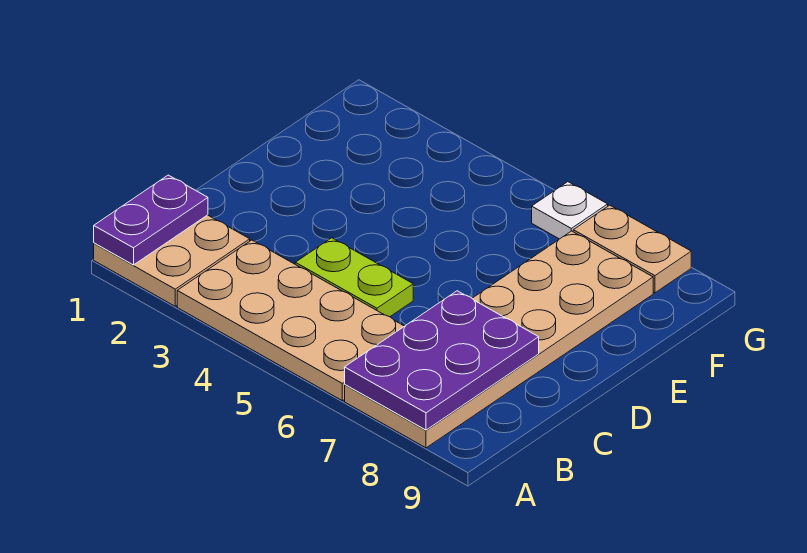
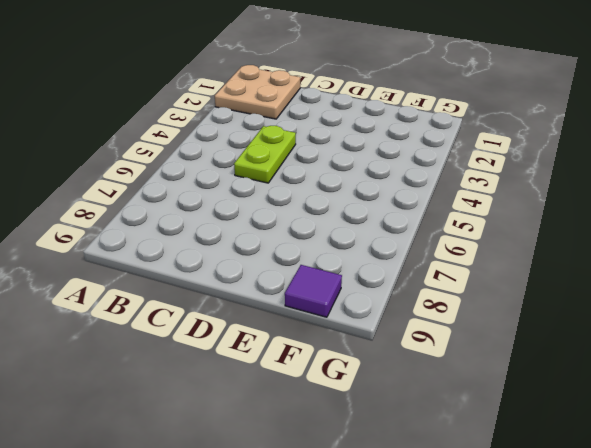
purple 1x1 tile [285,265,342,317] -> none
none -> tan 2x4 plate [177,240,404,401]
none -> tan 2x6 plate [345,231,653,448]

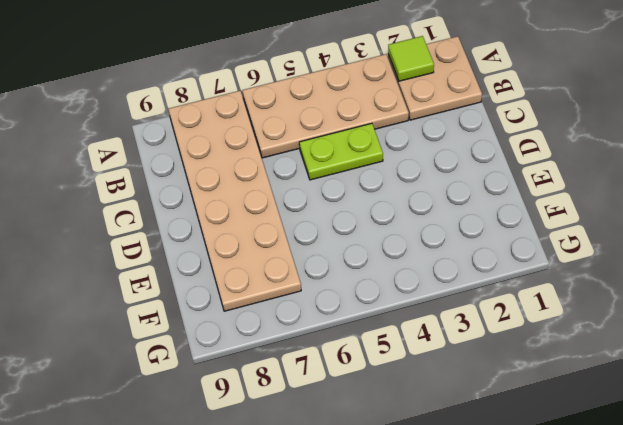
lime 1x1 tile [388,36,434,81] -> none
none -> white 1x1 plate [532,182,608,239]
none -> tan 1x2 plate [573,205,691,293]

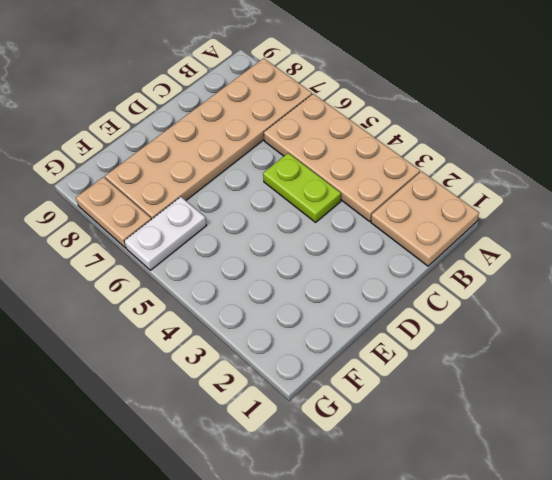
white 1x2 plate [124,197,207,270] -> white 1x1 plate [532,182,608,239]
none -> purple 1x2 plate [94,175,208,265]
none -> purple 2x3 plate [345,291,539,430]

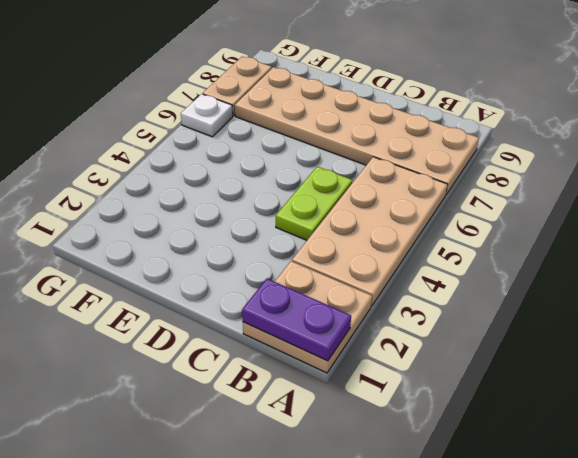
none -> purple 2x3 plate [345,291,539,430]

